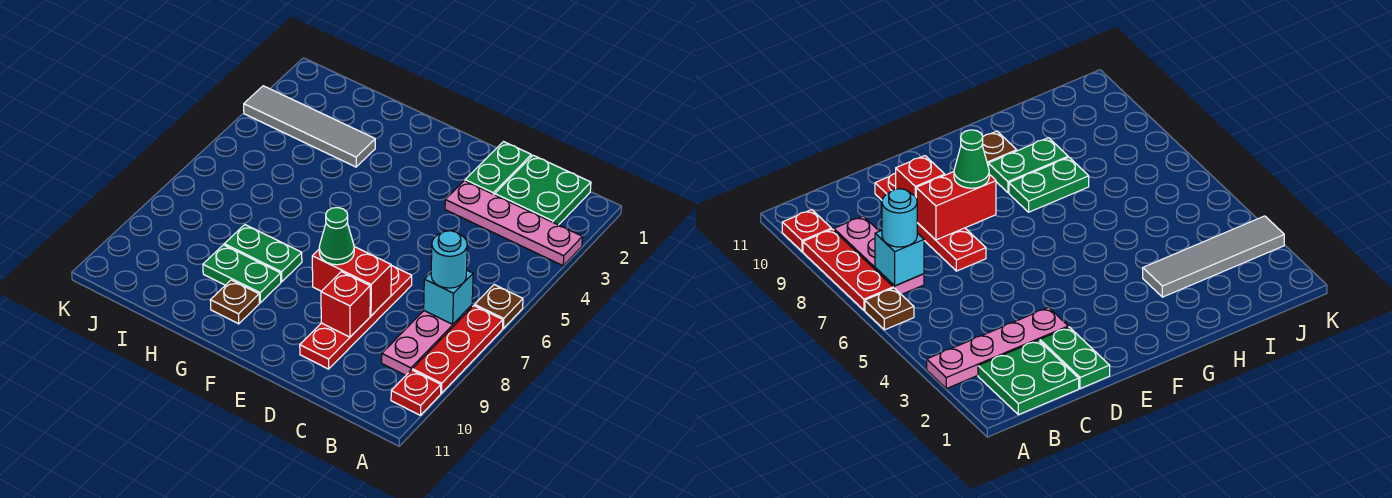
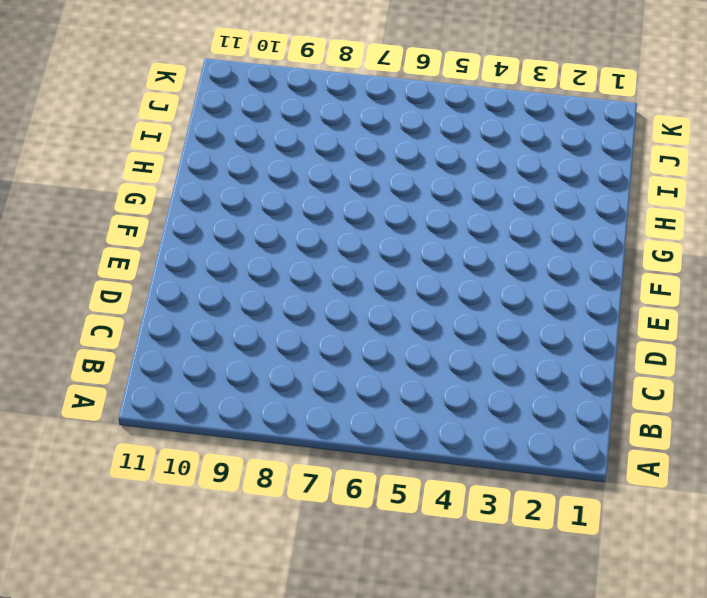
none -> pink 1x4 plate [445,181,582,266]
none -> brown 1x1 plate [475,285,523,328]
none -> red 1x3 plate [412,306,503,393]

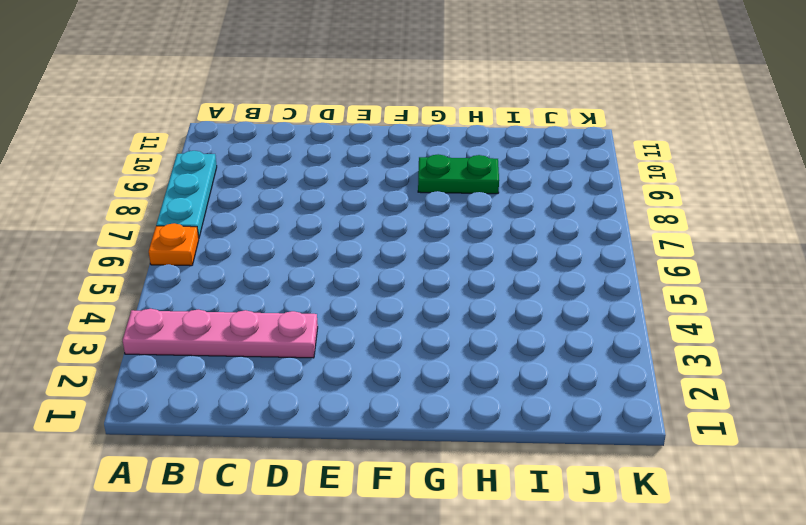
orange 1x1 plate [149,223,199,266] -> brown 1x1 plate [475,285,523,328]
cyan 1x3 plate [156,151,217,238] -> red 1x3 plate [412,306,503,393]
none -> red 1x1 plate [391,370,441,415]
none -> green 2x2 plate [495,155,591,225]
none -> pink 1x3 plate [382,305,472,375]

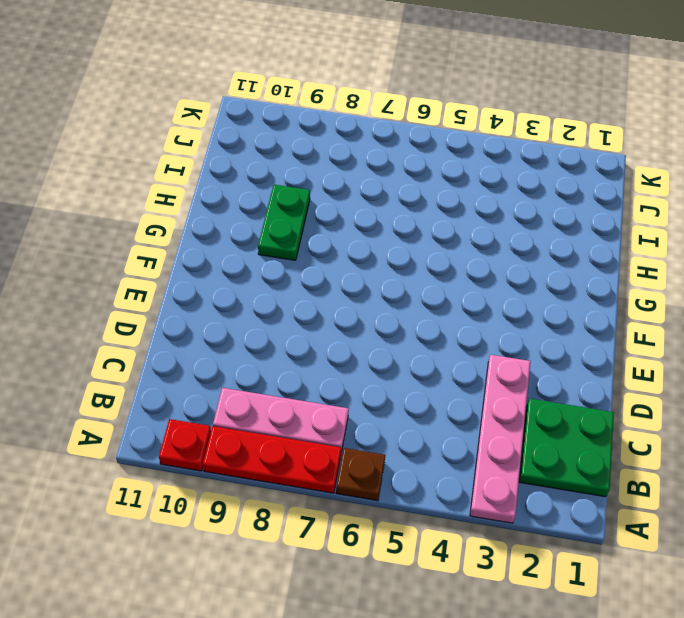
none -> green 1x2 plate [465,142,531,195]
none -> red 1x4 plate [300,266,412,369]
none -> green 1x2 plate [224,225,302,282]

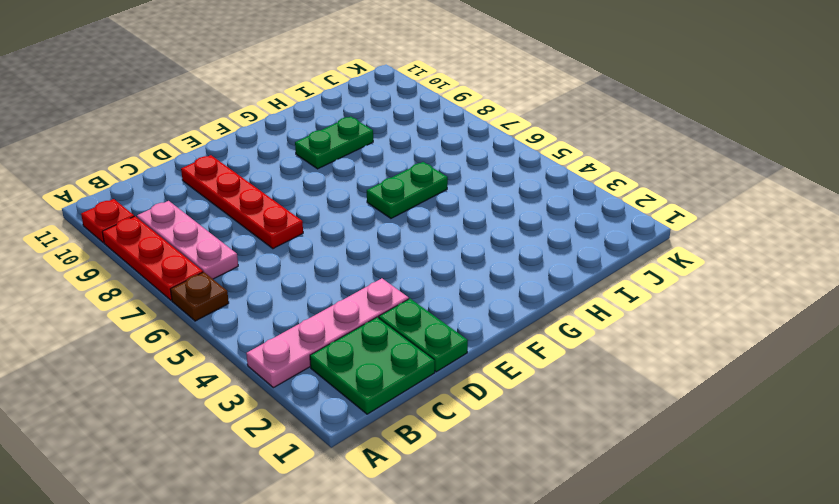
green 1x2 plate [367,162,448,218] -> green 1x2 plate moved to [224,225,302,282]
none -> brown 1x1 plate [210,280,259,324]
none -> grey 1x4 tile [244,86,375,167]
none -> cyan 1x1 brick [424,270,473,324]

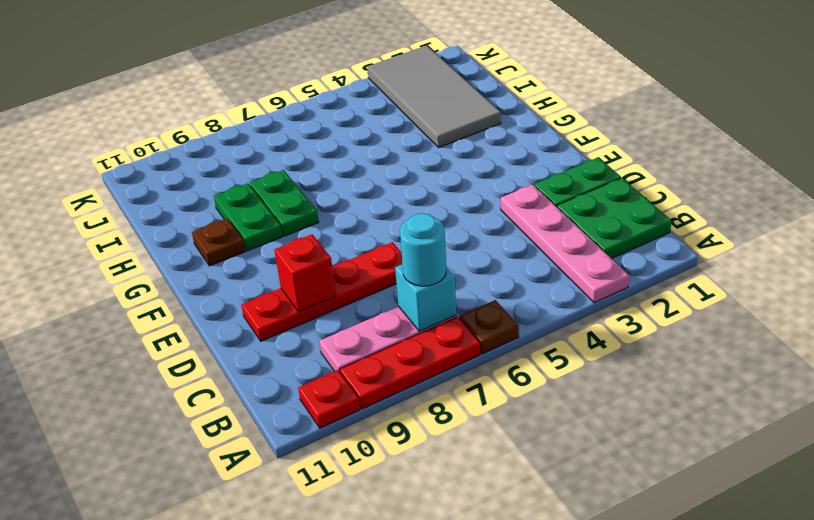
grey 2x4 tile [368,45,501,147] -> grey 1x4 tile [244,86,375,167]
none -> red 1x2 brick [312,247,391,316]
none -> green 1x1 cone [319,208,354,265]

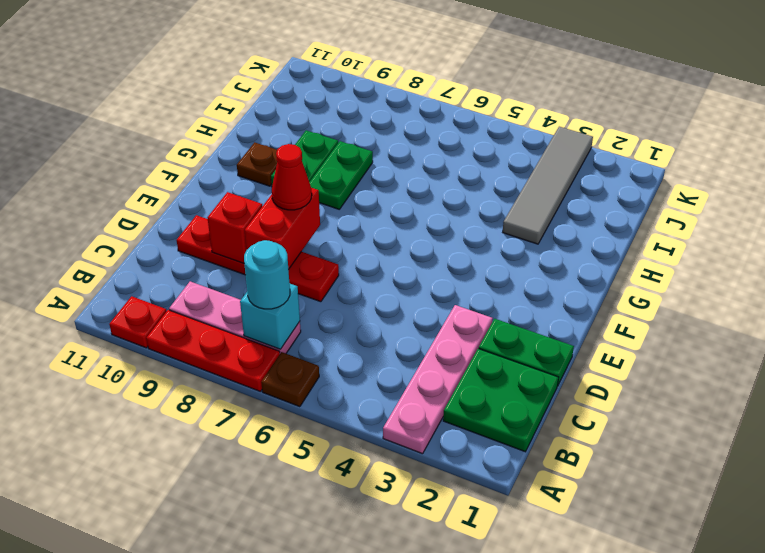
red 1x1 cone [272,144,312,210] -> green 1x1 cone [319,208,354,265]

